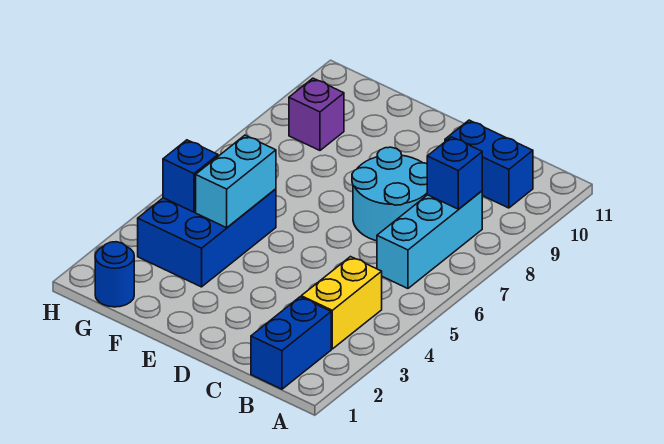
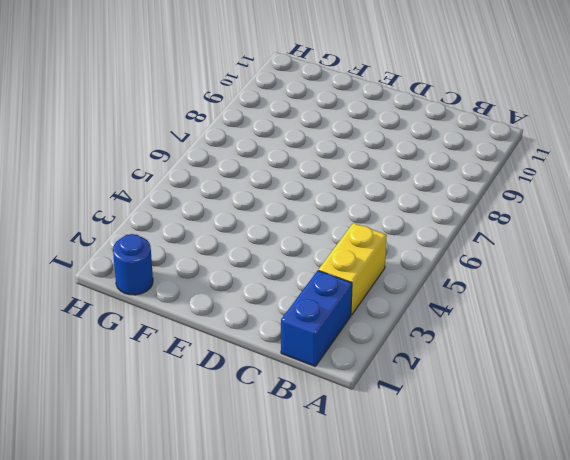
none -> cyan 1x3 brick [377,191,482,288]
none -> blue 1x2 brick [445,120,533,208]

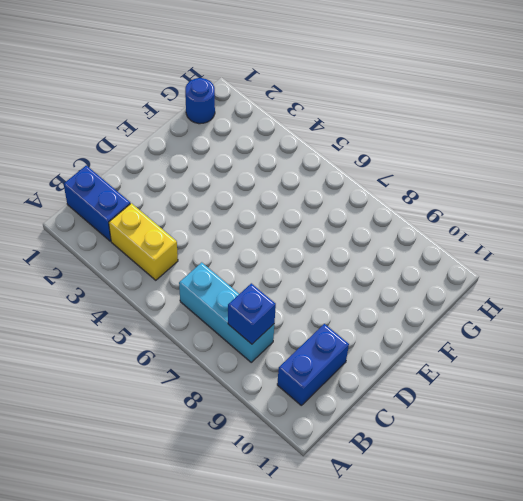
none -> cyan 2x2 round brick [352,147,427,241]
none -> blue 2x3 brick [138,189,276,287]

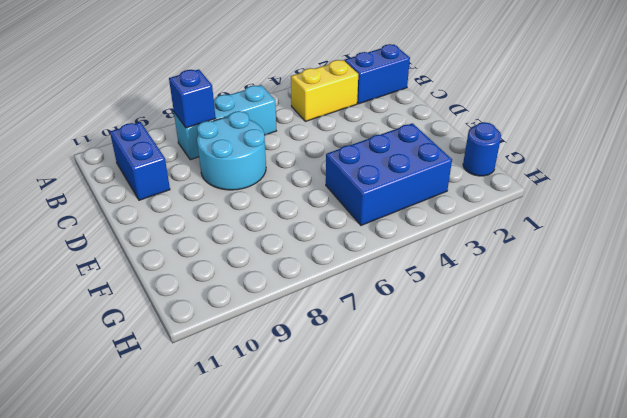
none -> purple 1x1 brick [289,78,344,150]
none -> cyan 1x2 brick [196,135,276,228]

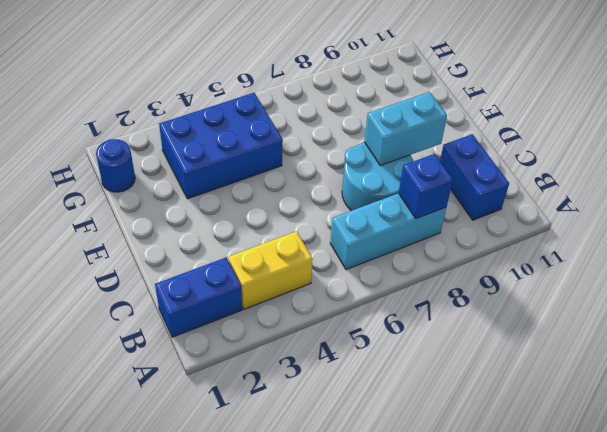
cyan 1x2 brick [364,92,447,165] -> cyan 1x2 brick moved to [196,135,276,228]
none -> purple 1x1 brick [289,78,344,150]
none -> blue 1x1 brick [163,140,218,212]

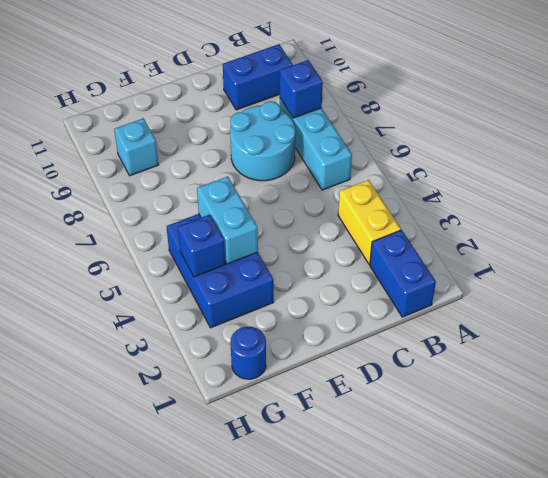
cyan 1x1 brick [114,118,159,176] -> purple 1x1 brick [289,78,344,150]

